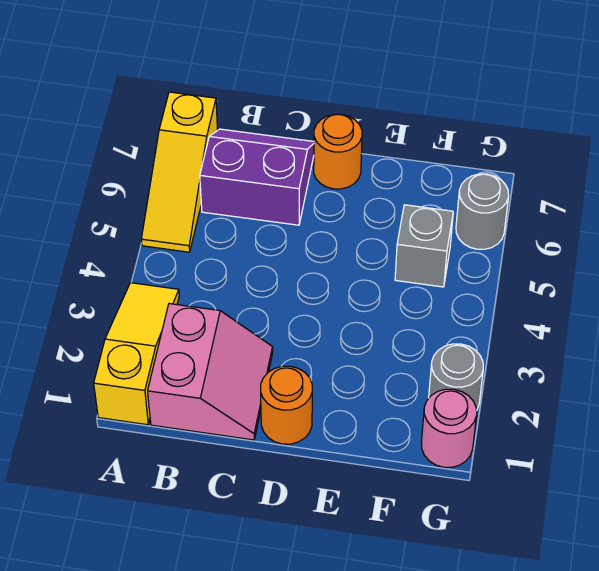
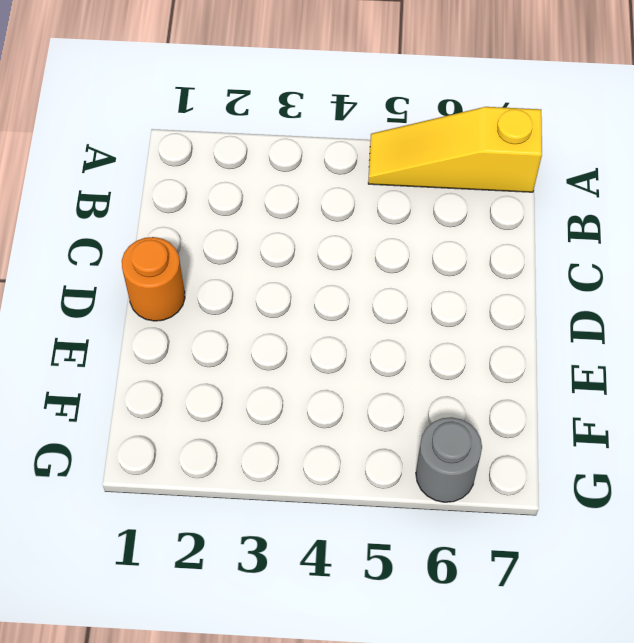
none -> yellow 1x3 slope [94,283,179,425]
none -> pink 2x2 slope [148,304,273,440]

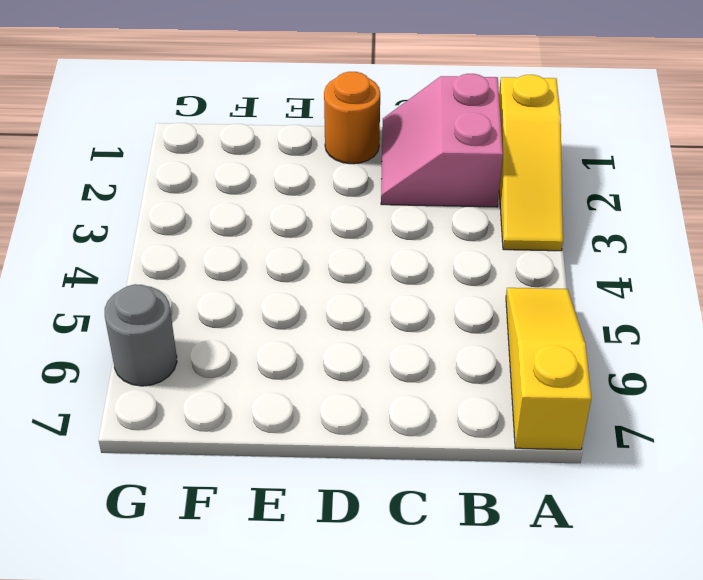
none -> purple 2x2 slope [200,129,314,225]
none -> orange 1x1 round brick [314,114,362,189]

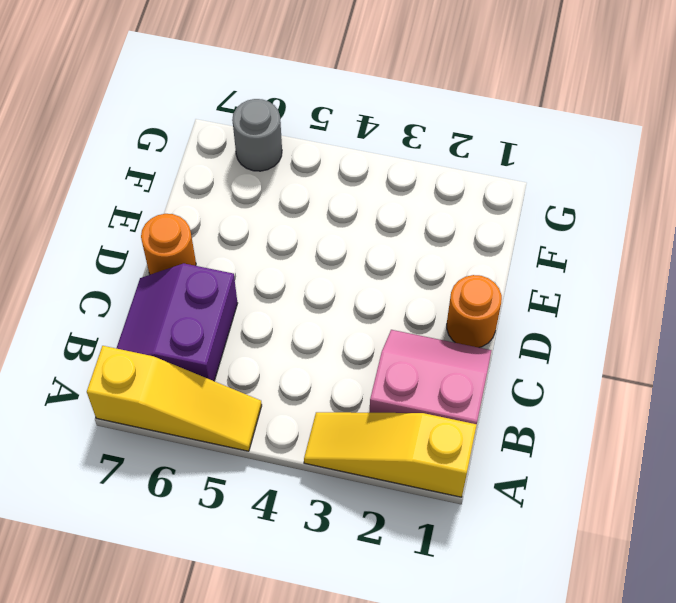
none -> grey 1x1 brick [395,205,453,287]
none -> pink 1x1 round brick [421,389,477,467]

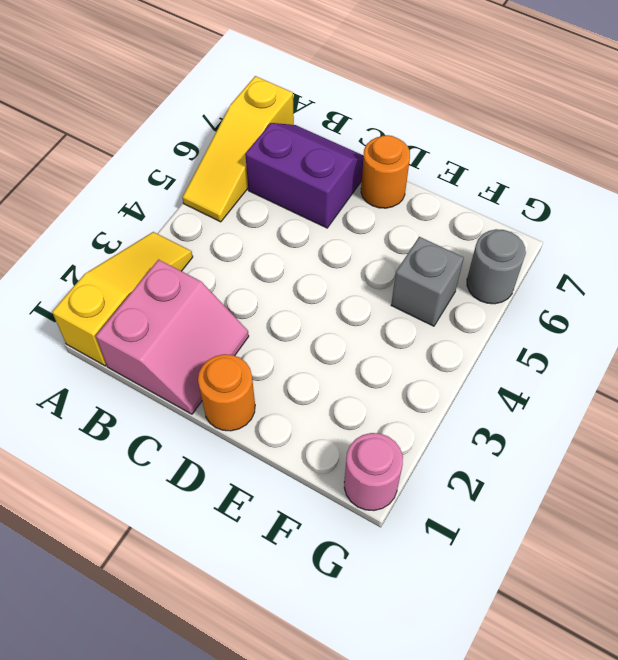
none -> grey 1x1 round brick [429,344,483,410]

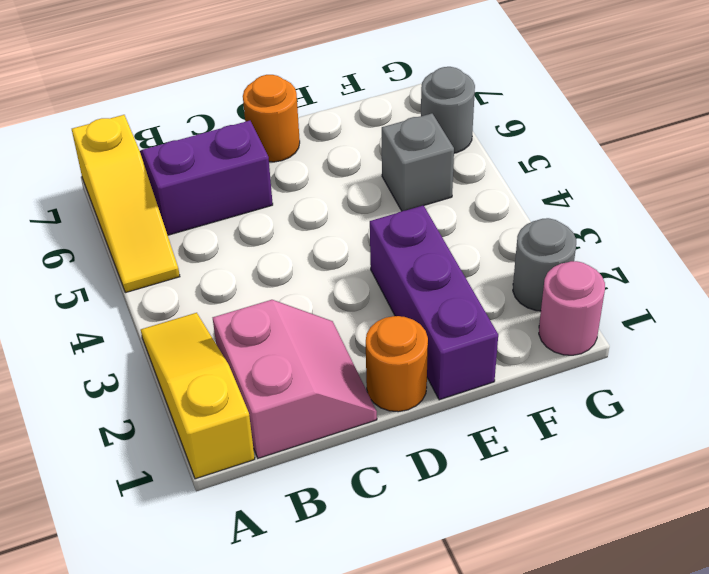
purple 1x3 brick [370,205,498,400] -> none

